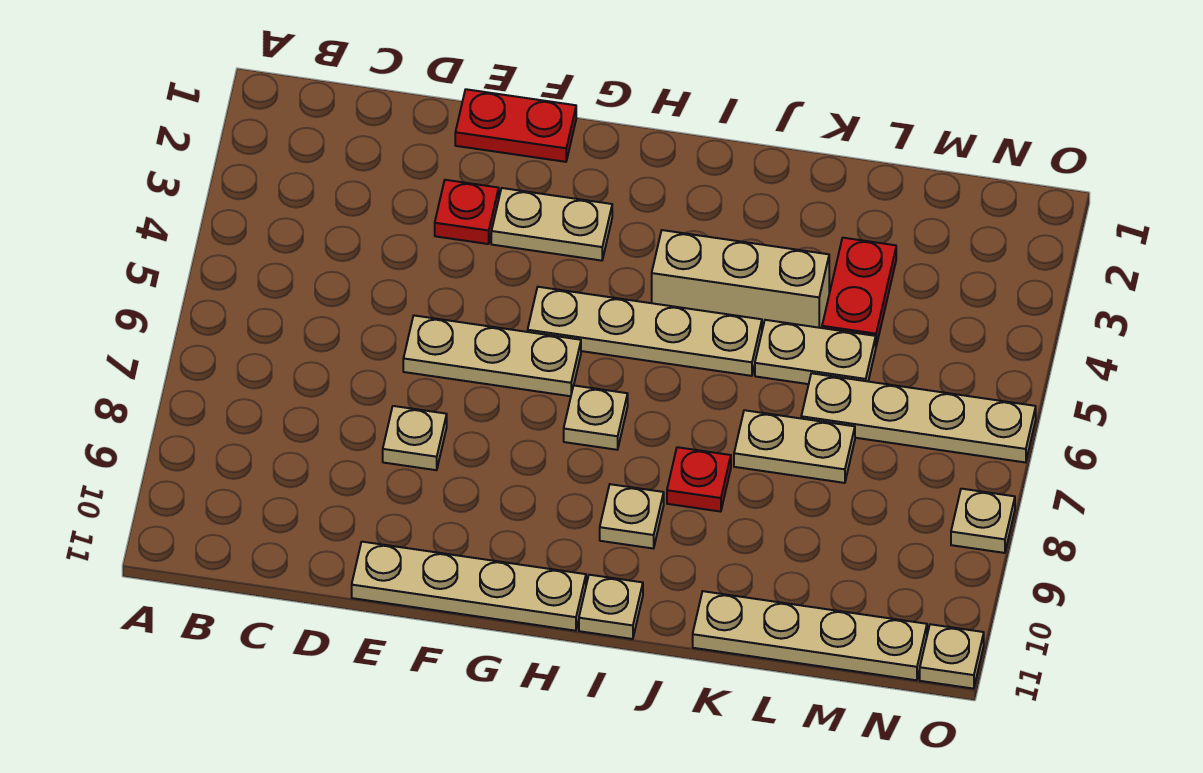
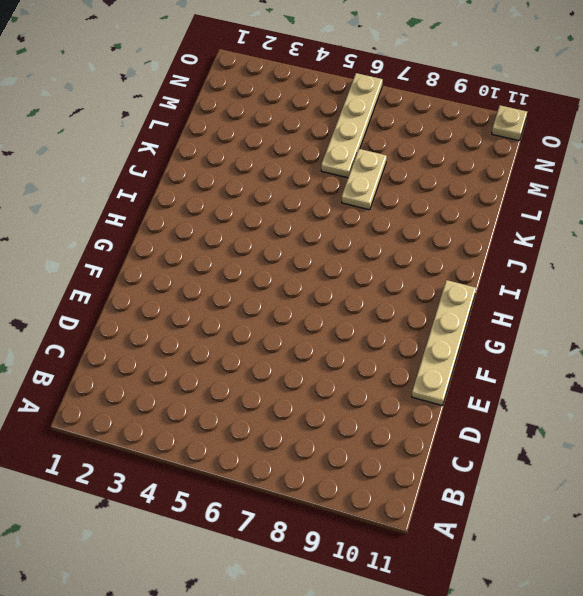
none -> red 1x2 plate [455,89,576,162]
none -> red 1x1 plate [435,180,499,244]
none -> tan 1x3 plate [403,316,581,396]

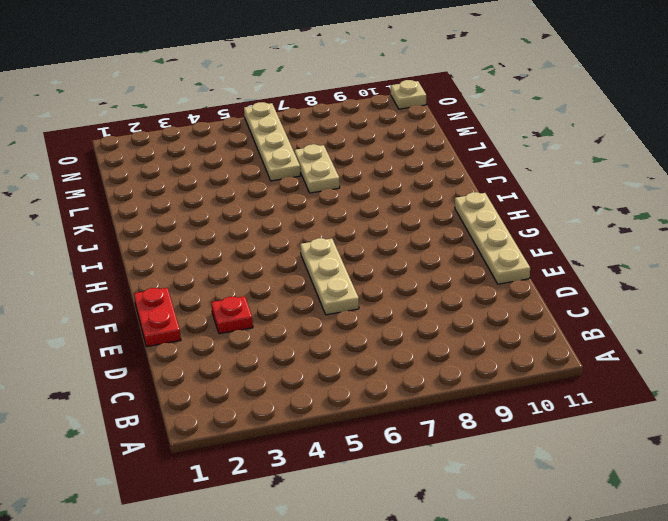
none -> tan 1x1 plate [383,406,447,470]
none -> tan 1x2 plate [491,188,612,261]
none -> tan 1x4 plate [528,287,762,376]

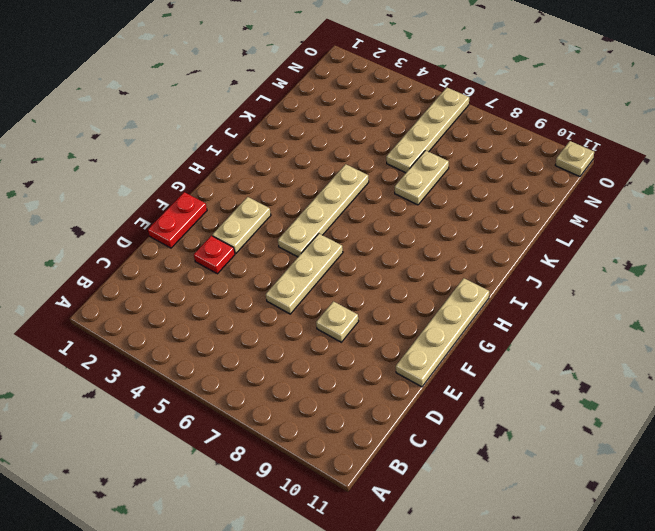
none -> tan 1x1 plate [564,385,628,450]
none -> tan 1x3 brick [652,230,829,330]
none -> tan 1x1 plate [600,484,664,549]

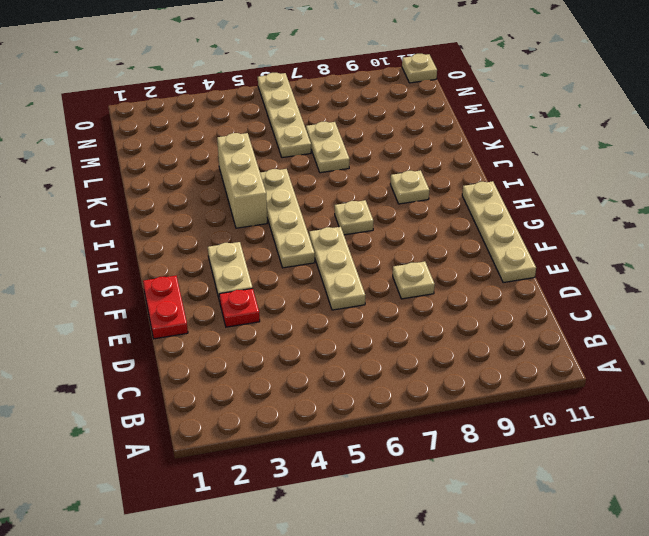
none -> tan 1x1 plate [579,575,643,639]
none -> red 1x1 plate [667,447,731,512]
none -> tan 1x2 plate [755,320,876,384]

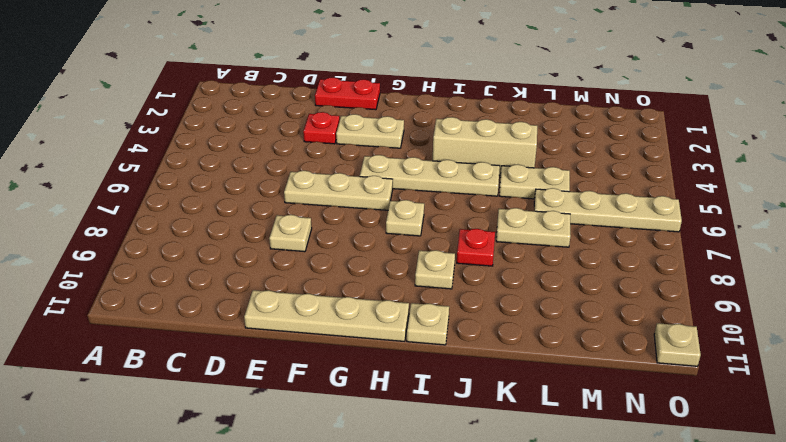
none -> tan 1x4 plate [693,591,927,680]
none -> red 1x2 plate [822,238,896,346]
none -> tan 1x1 plate [951,489,1015,553]

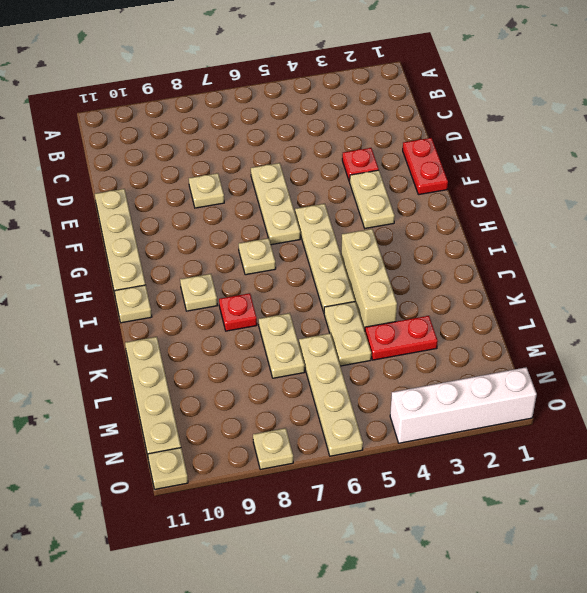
white 1x4 brick [390,367,537,443] -> none

